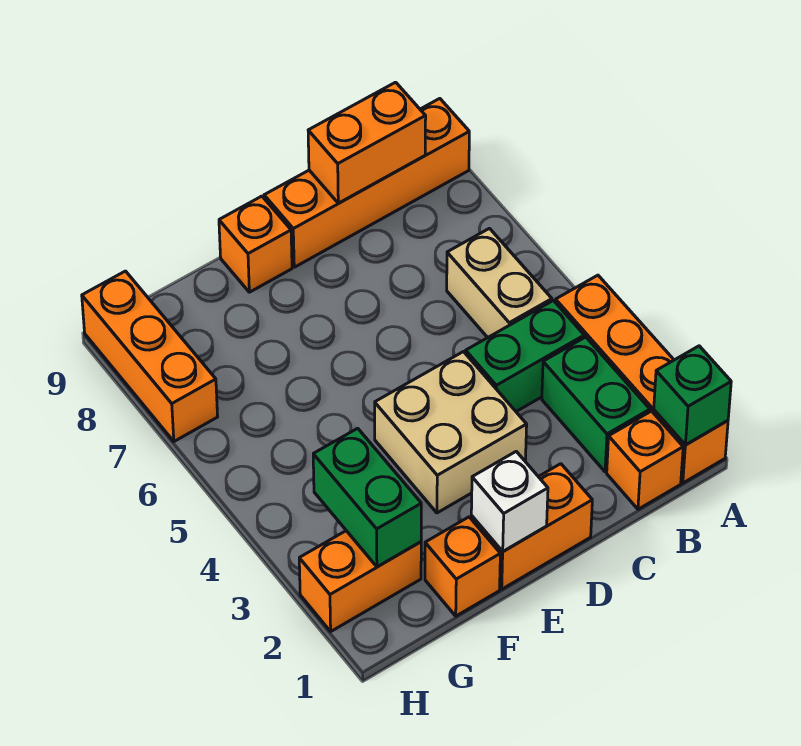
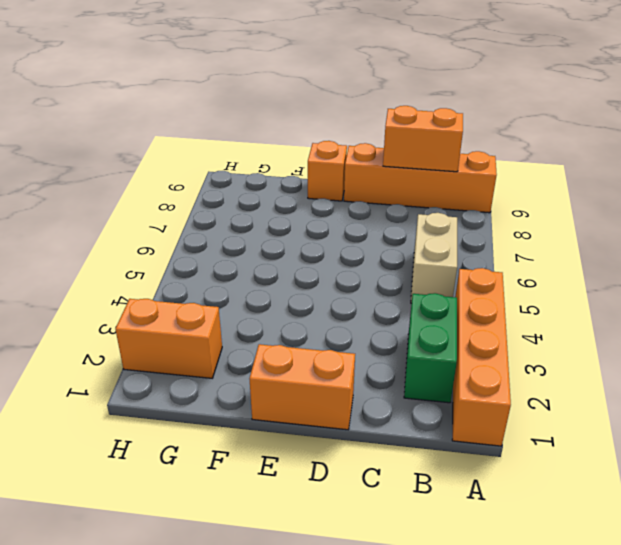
none -> orange 1x1 brick [607,411,683,509]
none -> green 1x2 brick [466,301,584,411]
none -> tan 2x2 brick [375,352,527,513]

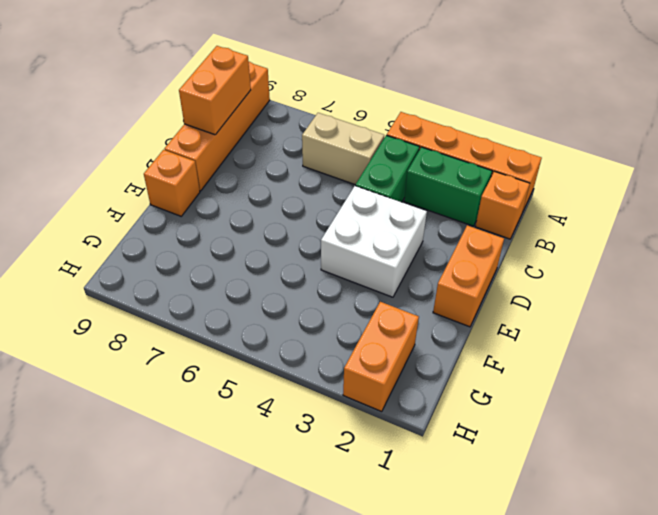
white 2x2 brick [321,186,427,297] -> tan 2x2 brick [375,352,527,513]
none -> orange 1x1 brick [425,517,500,616]
none -> orange 1x3 brick [82,271,218,441]
none -> green 1x1 brick [654,346,731,445]

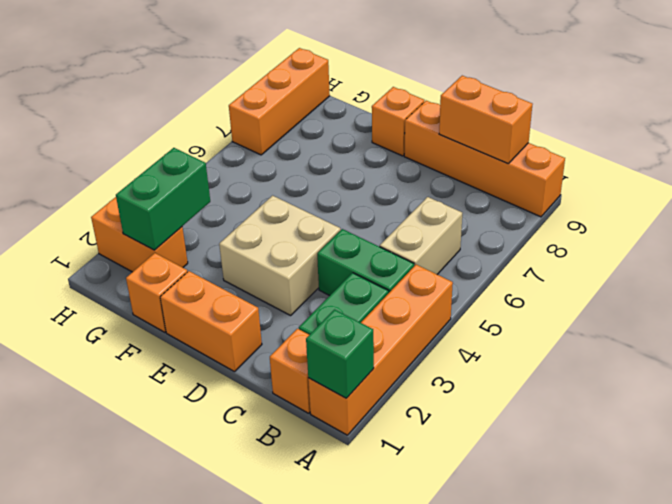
none -> white 1x1 brick [471,452,548,551]

